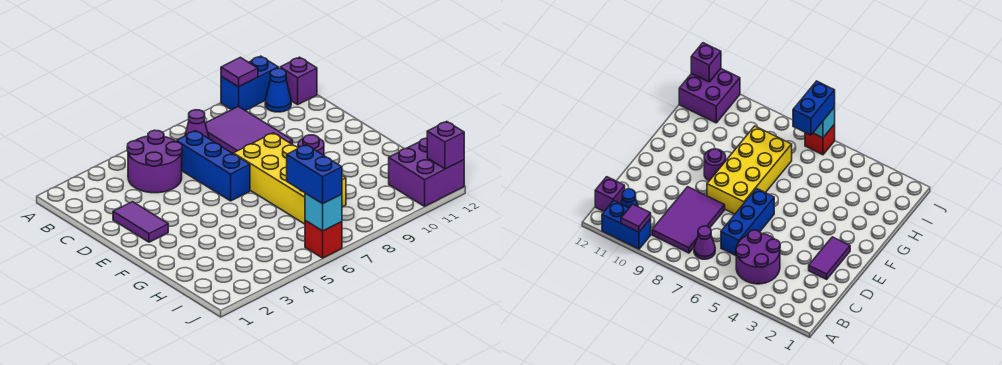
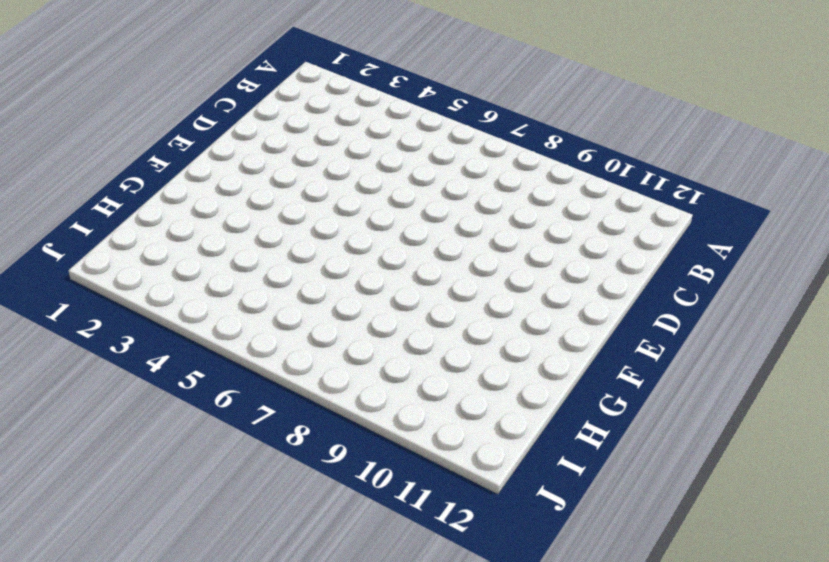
none -> blue 1x2 brick [221,56,278,111]
none -> purple 2x2 round brick [127,130,182,193]
none -> purple 1x1 cone [185,110,209,139]

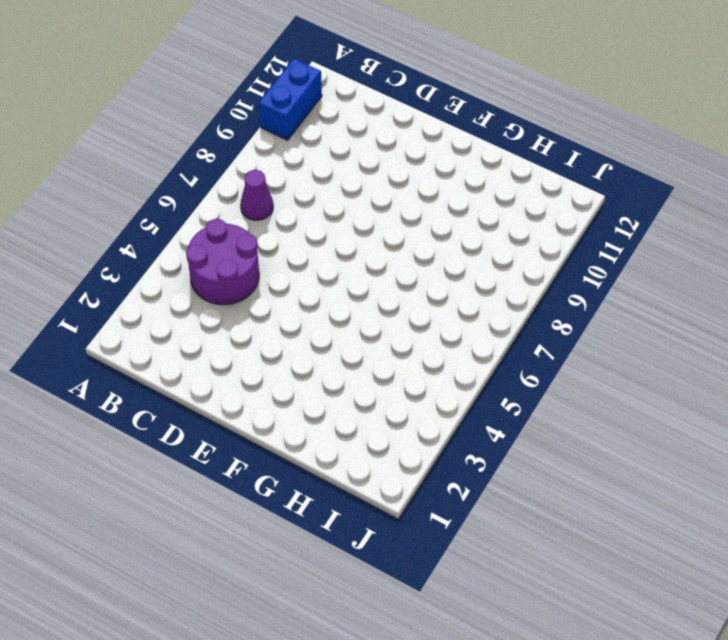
none -> purple 2x3 tile [205,106,293,153]
none -> blue 1x1 cone [265,69,291,112]
none -> purple 1x1 brick [280,57,317,105]

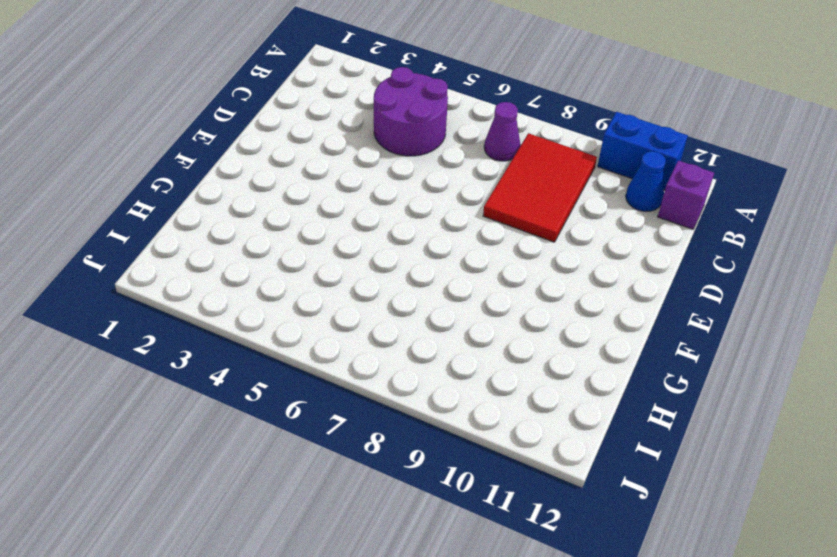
red 2x3 tile [483,133,597,242] -> purple 2x3 tile [205,106,293,153]
none -> blue 1x3 brick [176,131,250,201]
none -> purple 1x2 tile [113,202,168,242]
none -> yellow 2x4 brick [233,133,346,224]

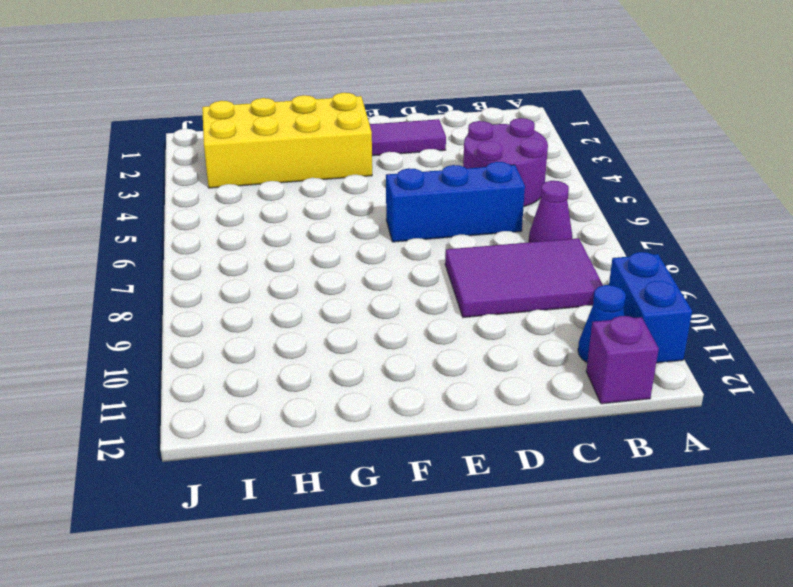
yellow 2x4 brick [202,93,372,188] -> yellow 2x4 brick moved to [233,133,346,224]
none -> purple 1x1 round brick [298,135,324,155]
none -> purple 2x2 brick [389,138,464,206]
none -> red 1x1 brick [305,221,342,258]

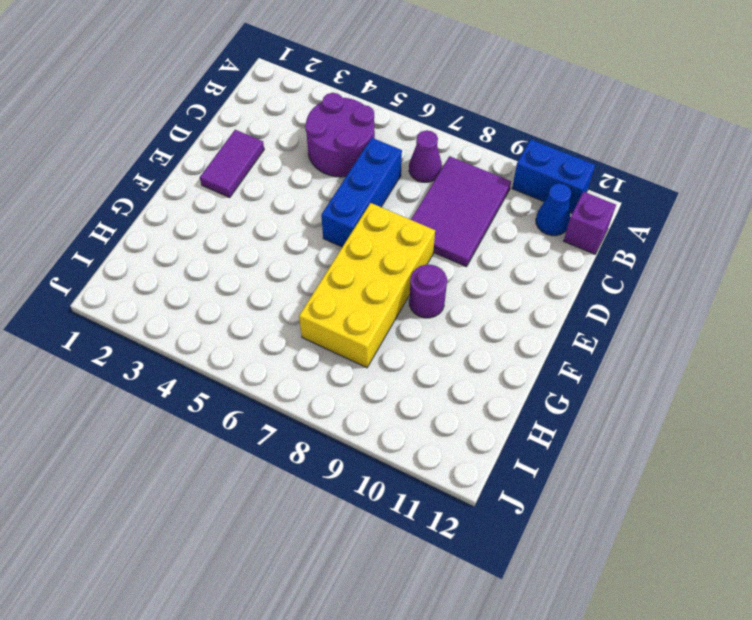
none -> purple 2x2 brick [389,138,464,206]
none -> red 1x1 brick [305,221,342,258]
none -> purple 1x1 tile [221,57,258,87]

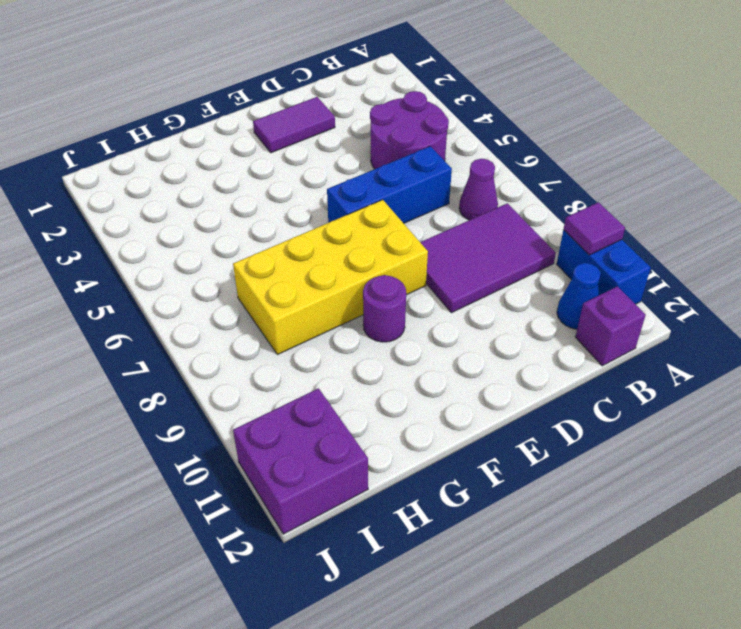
none -> red 1x1 brick [305,221,342,258]
none -> cyan 1x1 brick [305,193,342,231]
none -> purple 1x1 brick [427,122,464,169]

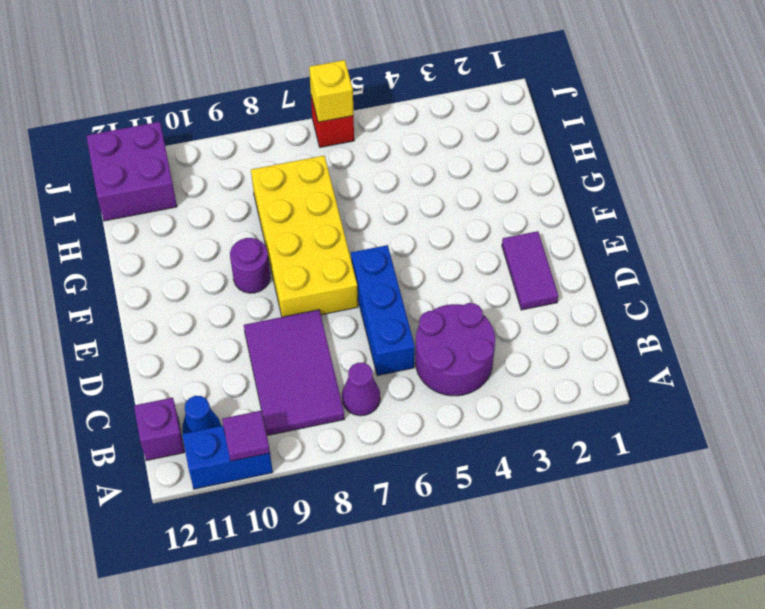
yellow 1x1 brick [309,60,354,122] -> cyan 1x1 brick [305,193,342,231]
none -> purple 1x1 brick [427,122,464,169]
none -> blue 1x2 brick [287,145,342,204]

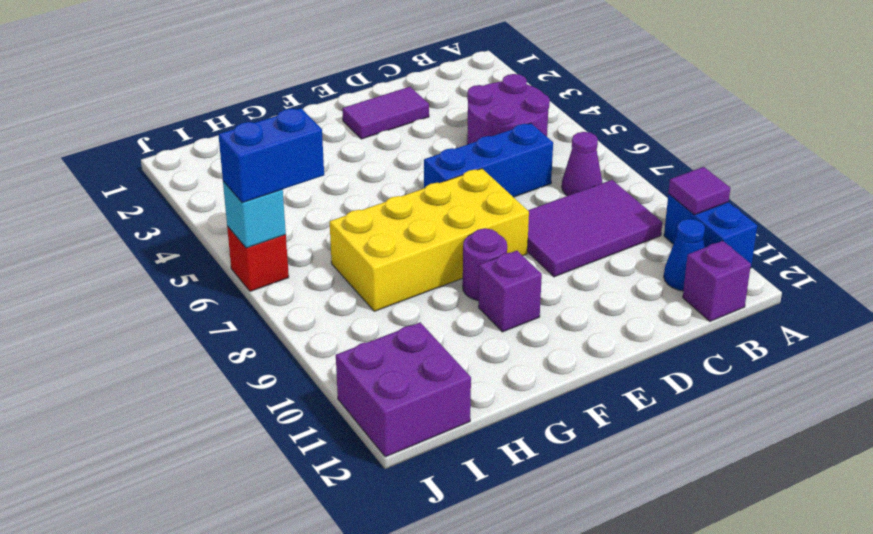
purple 1x1 brick [479,251,542,332] -> purple 1x1 brick moved to [427,122,464,169]

